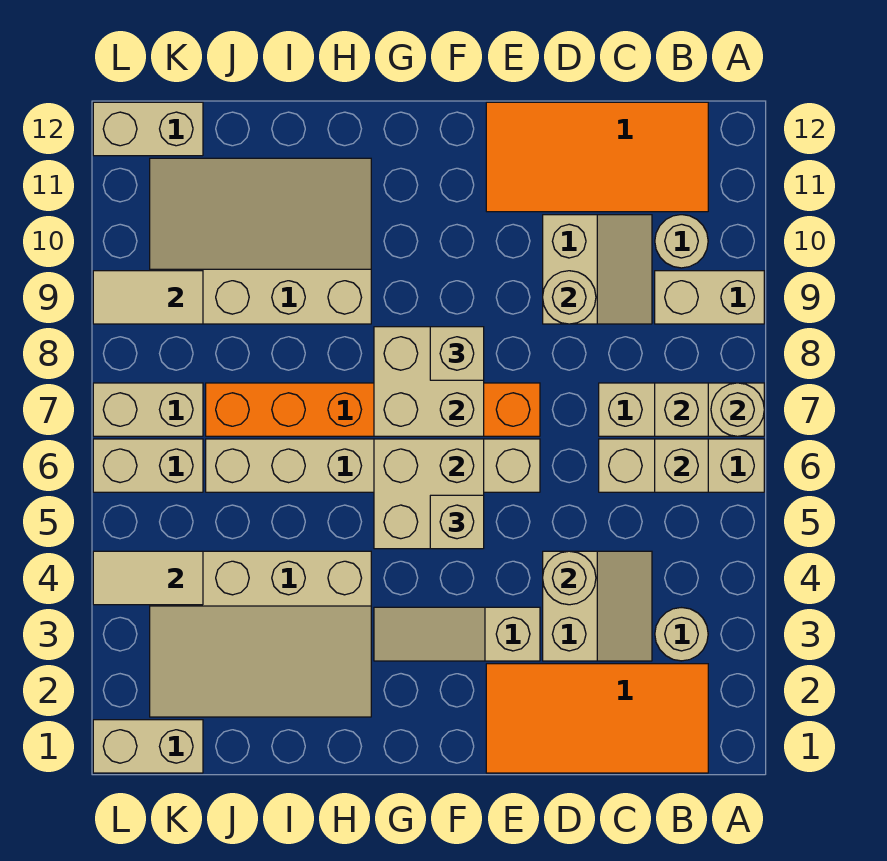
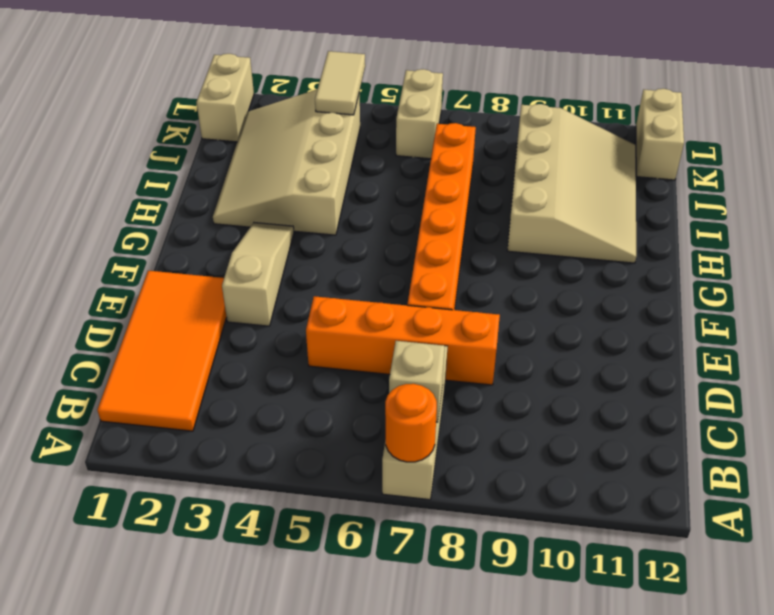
orange 1x1 round brick [385,384,437,462] -> tan 1x1 round brick [711,383,764,436]
orange 1x4 brick [306,296,500,385] -> none
none -> tan 1x3 brick [599,439,764,492]
none -> tan 1x2 brick [655,271,764,324]
none -> tan 1x1 round brick [655,608,708,661]

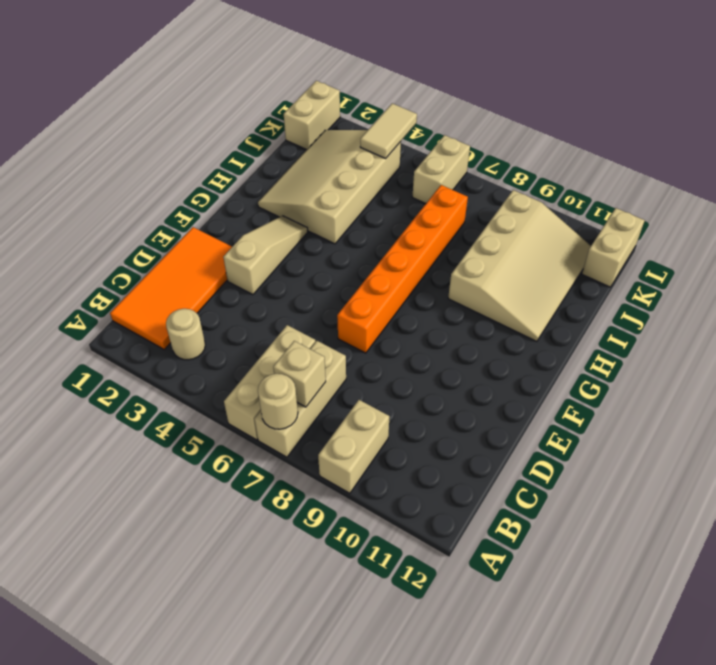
none -> tan 1x1 round brick [655,215,708,268]
none -> orange 2x4 tile [486,102,708,212]
none -> tan 2x2 slope [543,551,652,661]

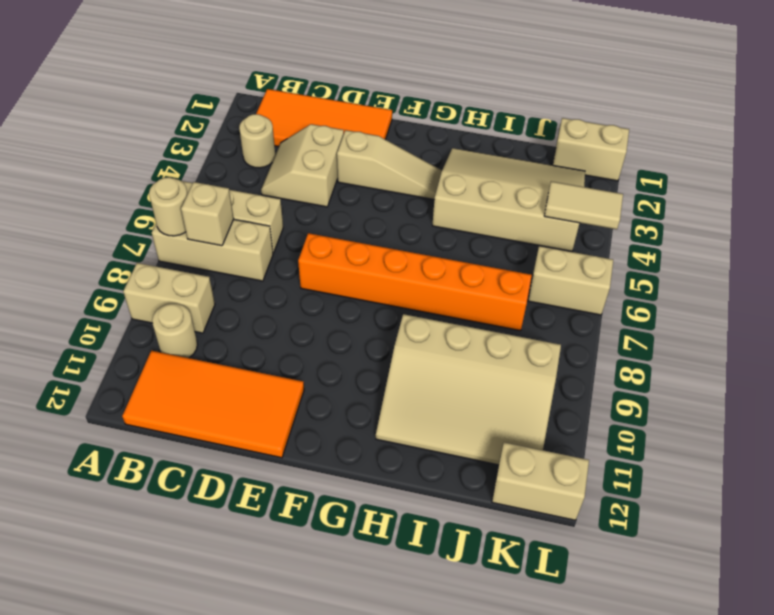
none -> tan 2x2 slope [543,215,652,324]
none -> tan 1x6 brick [206,439,540,492]
none -> tan 1x2 brick [93,383,203,436]

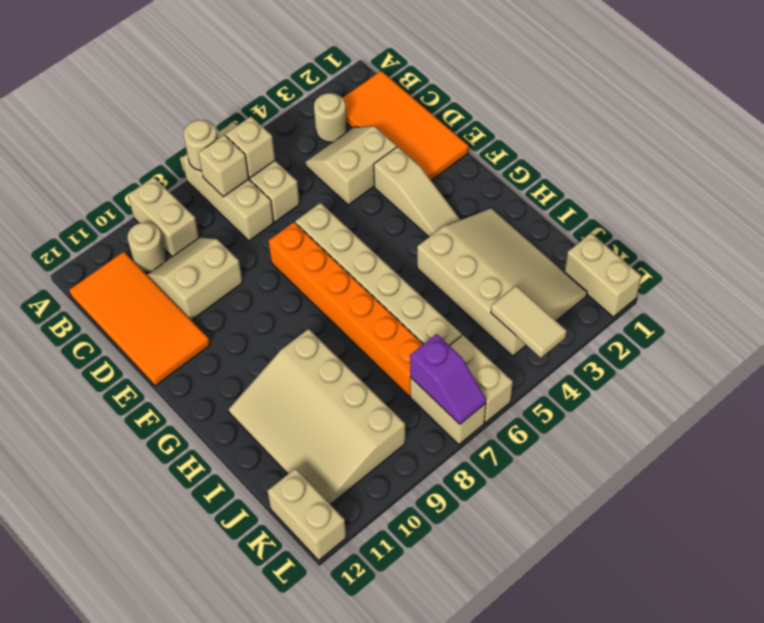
purple 1x2 slope [410,334,486,424] -> none
none -> tan 1x1 round brick [543,551,596,605]
none -> tan 1x1 round brick [543,271,596,324]
none -> tan 2x2 brick [374,439,484,549]

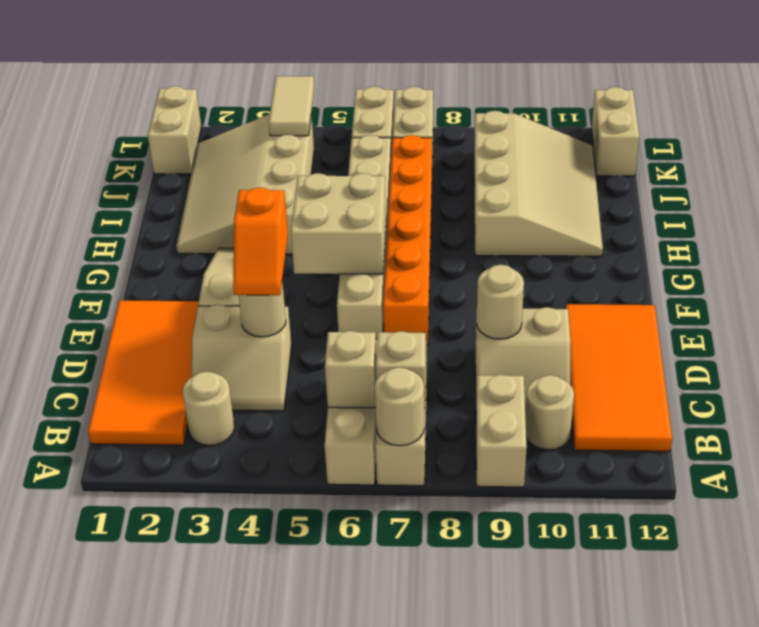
orange 1x2 slope [233,188,288,295] -> none
none -> tan 2x2 brick [374,327,484,436]
none -> tan 1x2 tile [93,271,203,324]
none -> tan 1x1 brick [430,495,484,549]

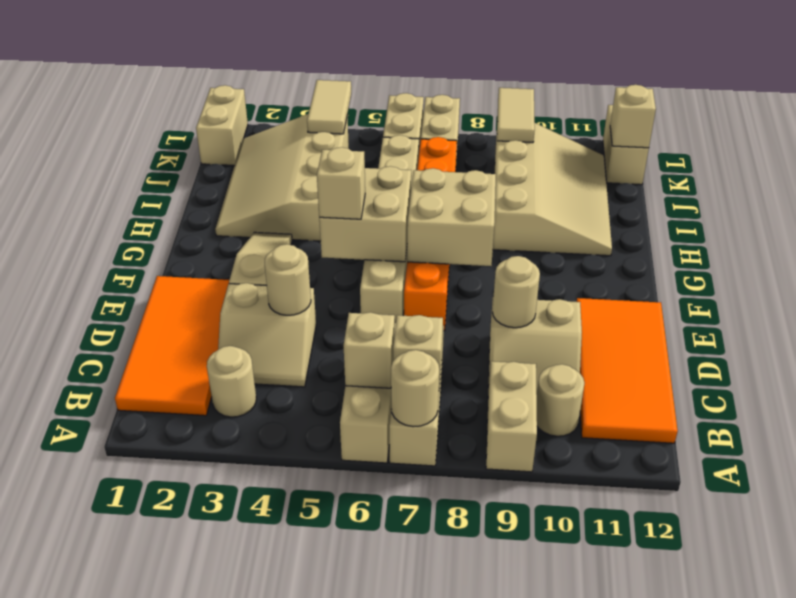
tan 1x1 brick [610,85,656,148] -> tan 1x1 brick moved to [430,327,484,380]

